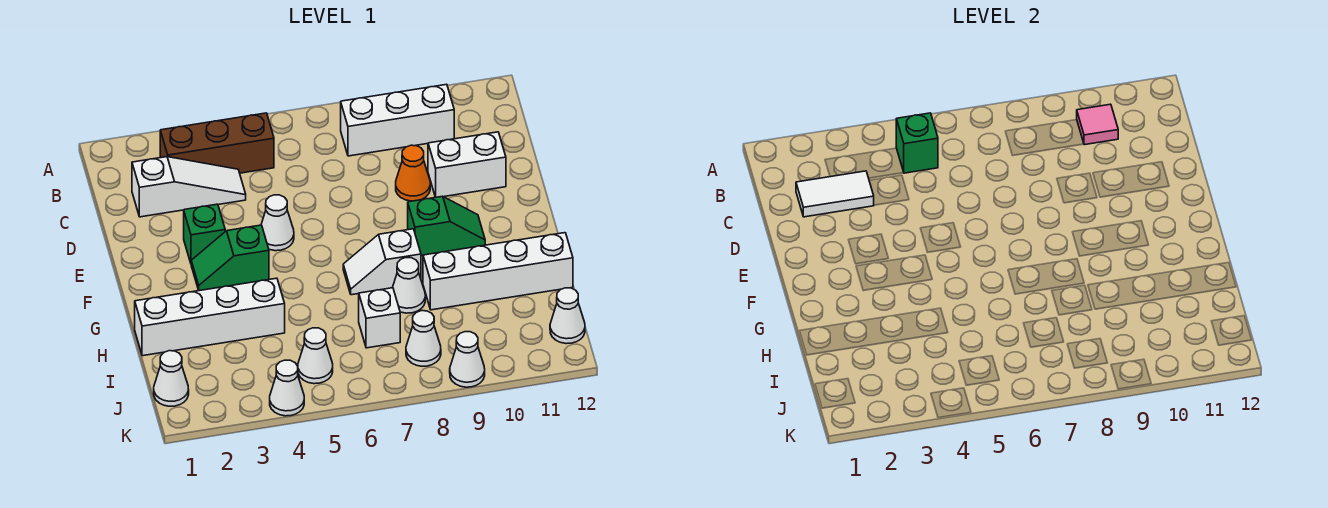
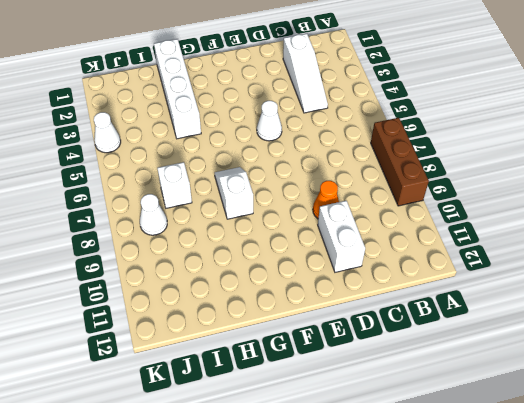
brown 1x3 brick [371,118,429,206] -> brown 1x3 brick moved to [160,113,274,173]
none -> white 1x3 brick [341,84,454,156]
none -> green 1x1 brick [184,204,225,263]
none -> green 1x2 slope [191,225,269,291]

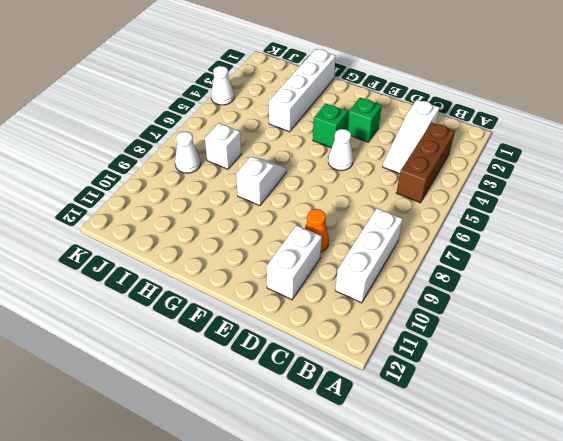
none -> green 1x2 slope [408,196,485,256]
none -> white 1x1 cone [393,258,425,313]
none -> white 1x4 brick [423,233,573,310]

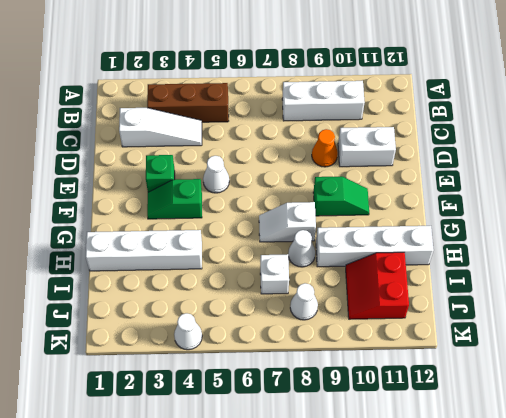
red 2x2 slope [346,252,409,319] -> none
none -> white 1x1 cone [154,351,189,406]
none -> white 1x1 cone [298,328,333,384]
none -> white 1x1 cone [550,288,585,344]

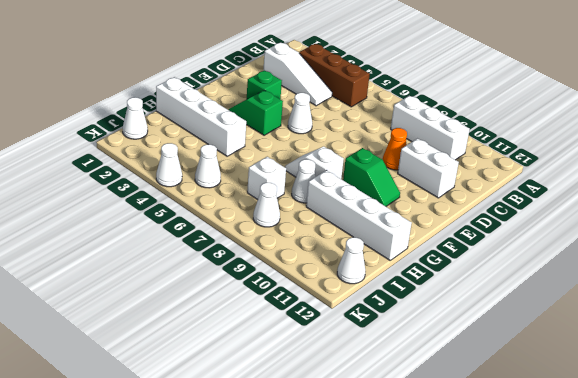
none -> white 1x1 cone [450,332,485,387]
none -> green 1x1 brick [896,113,938,173]
none -> pink 1x1 tile [1077,104,1118,145]

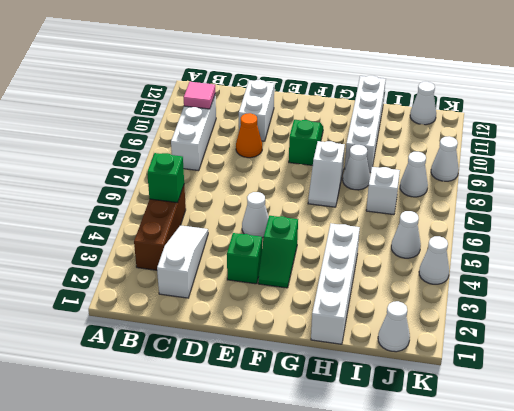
none -> white 1x2 tile [796,171,874,217]

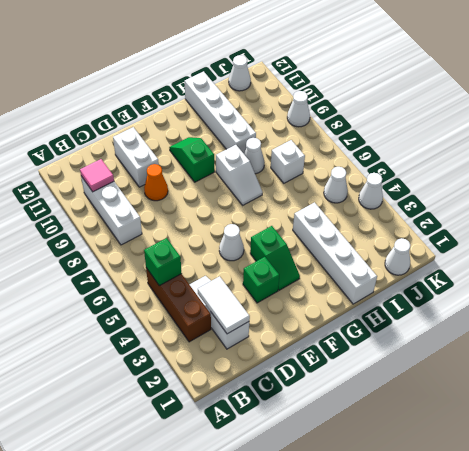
none -> white 1x1 cone [406,311,441,366]

